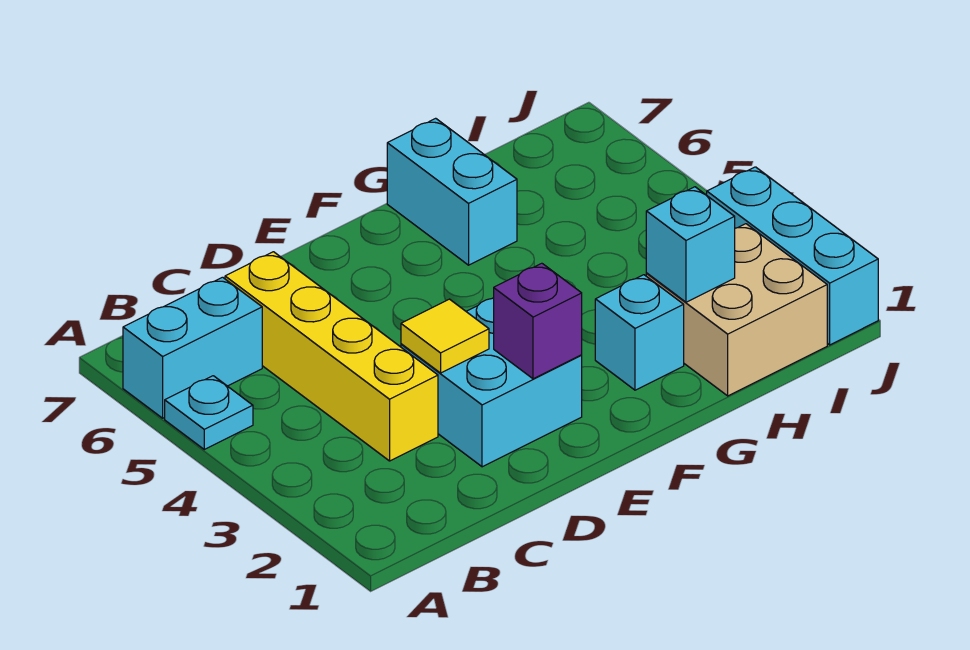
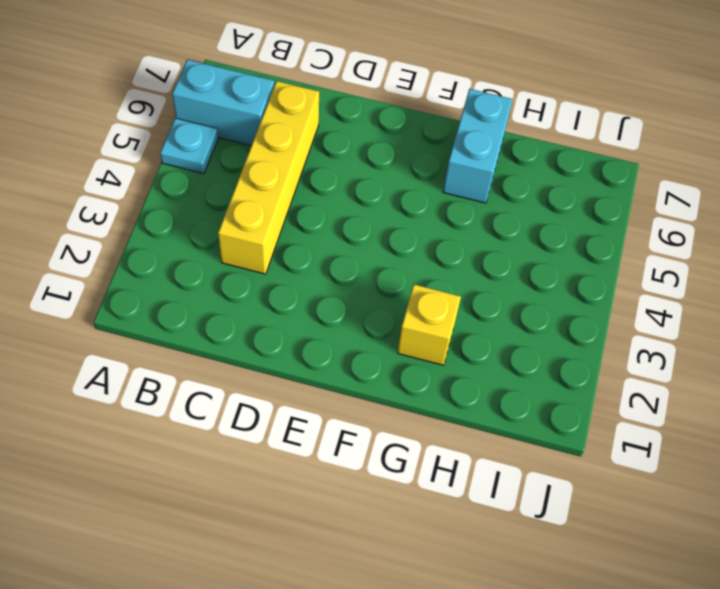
yellow 1x1 brick [398,285,461,365] -> cyan 1x1 brick [595,275,684,390]
none -> cyan 2x2 brick [401,298,582,467]
none -> tan 2x2 brick [646,224,827,396]

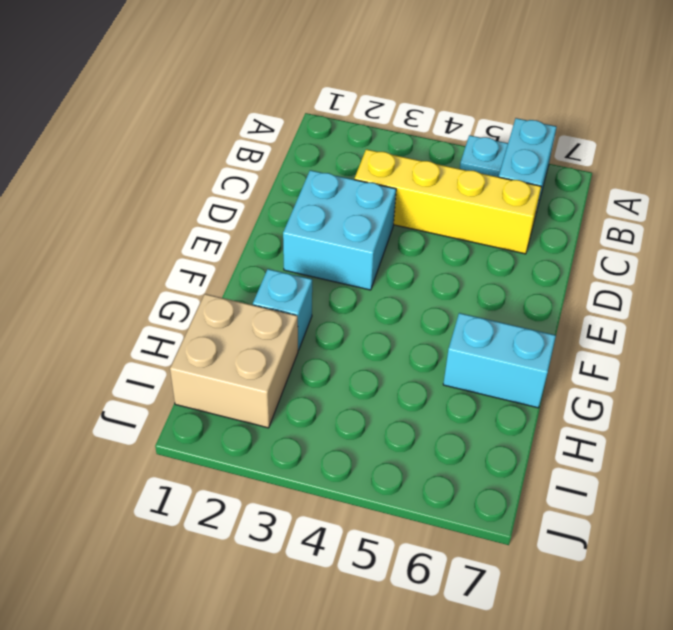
none -> cyan 1x3 brick [707,167,878,345]
none -> yellow 1x1 tile [401,299,489,373]

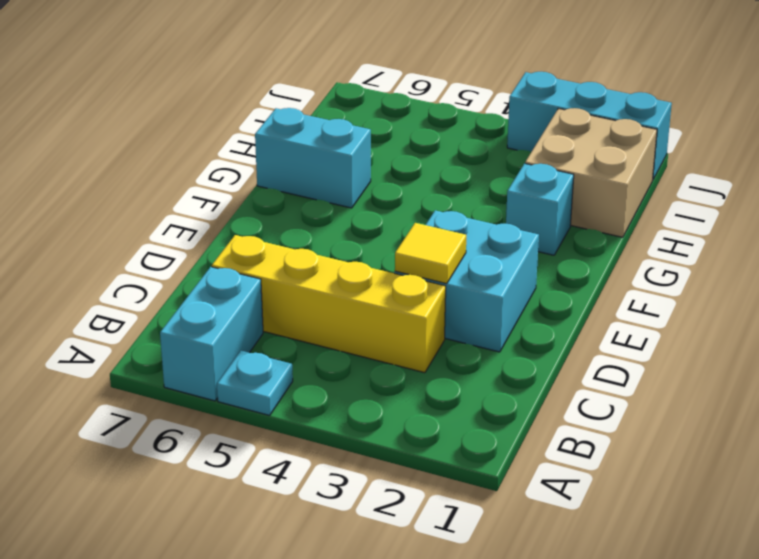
none -> purple 1x1 brick [494,263,582,379]
none -> cyan 1x1 brick [646,187,735,302]

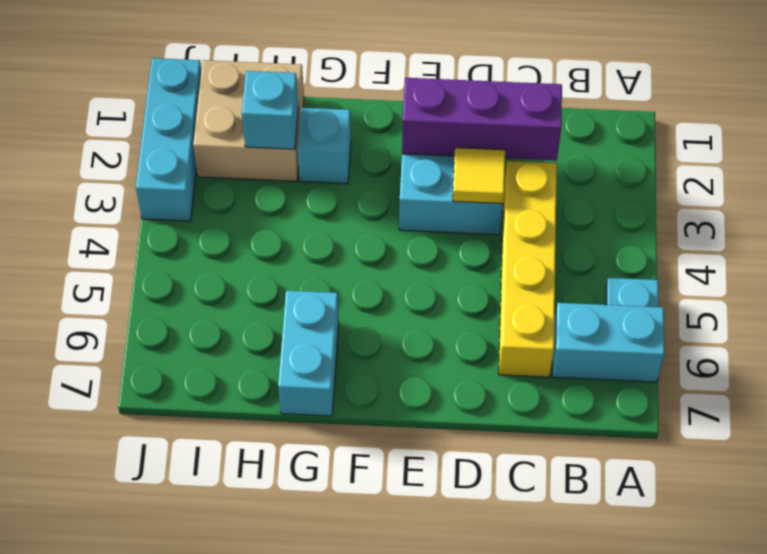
purple 1x3 brick [402,78,562,161] -> purple 1x1 brick [494,263,582,379]

